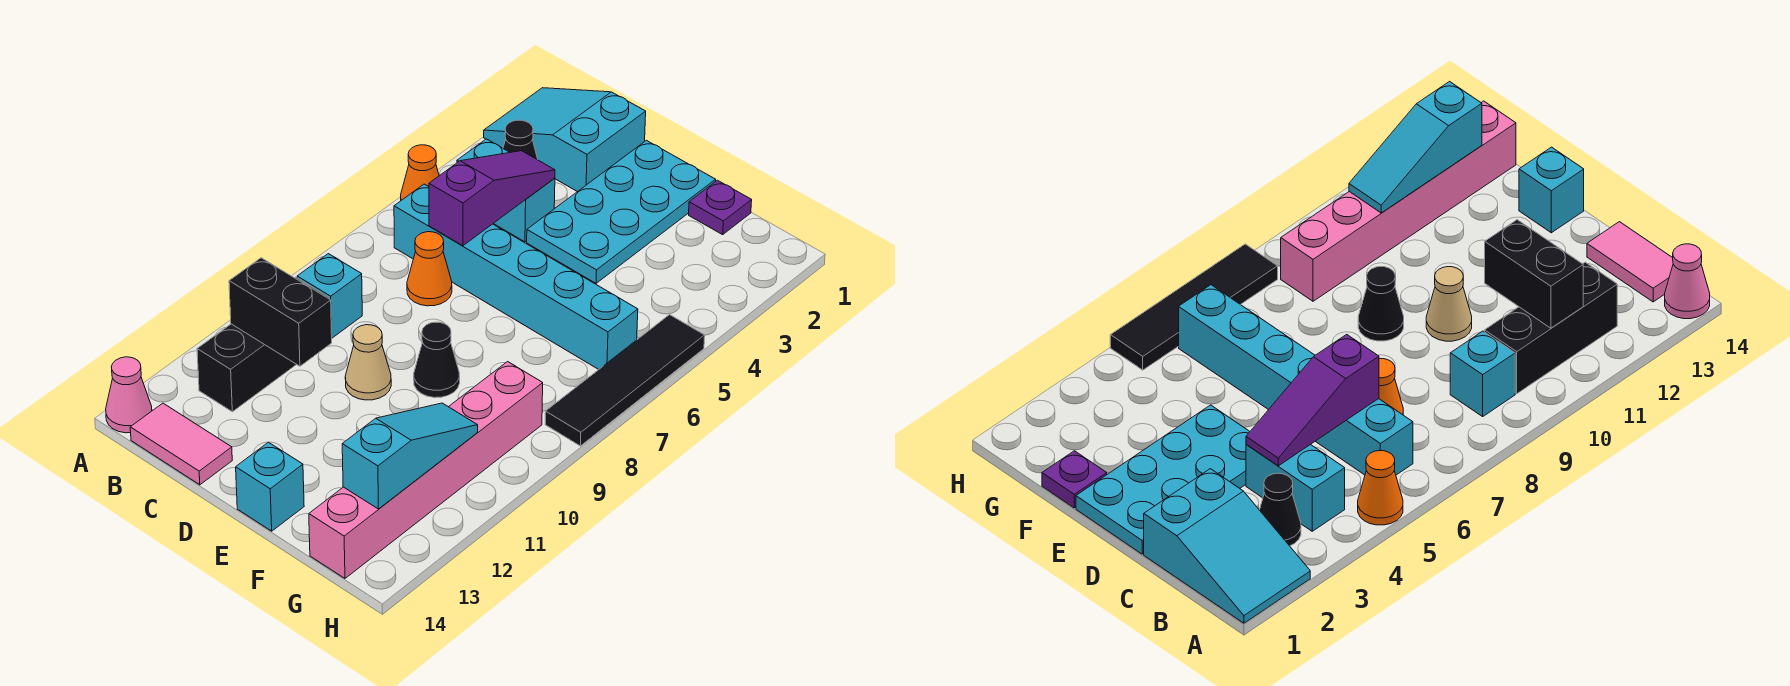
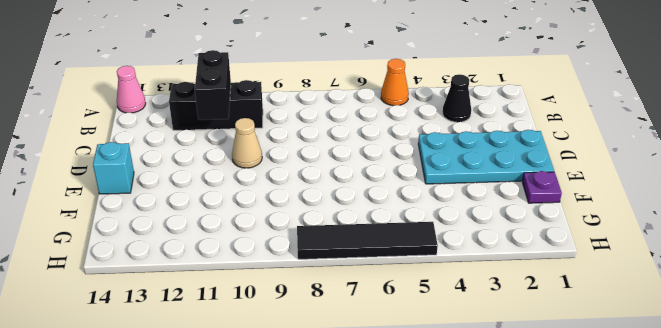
none -> cyan 2x3 slope [484,88,646,192]
none -> cyan 1x2 brick [457,139,555,242]
none -> cyan 1x6 brick [394,184,638,370]

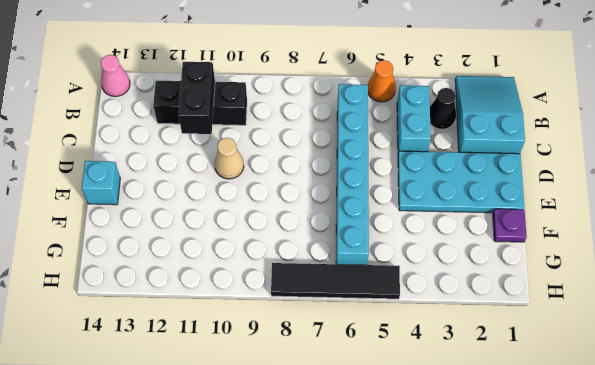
none -> cyan 1x1 brick [297,254,362,338]
none -> pink 1x2 tile [130,403,232,485]
none -> orange 1x1 cone [407,232,452,306]

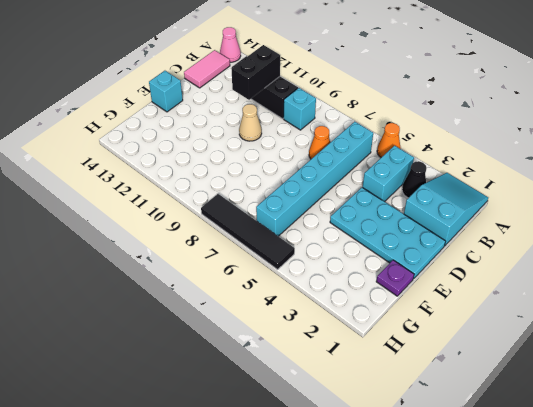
none -> black 1x1 cone [414,322,460,398]
none -> pink 1x6 brick [309,362,543,578]
none -> purple 1x3 slope [429,151,555,246]

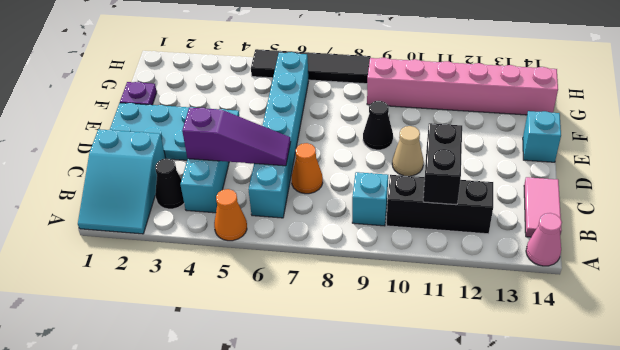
purple 1x3 slope [182,108,291,166] -> purple 1x3 slope turned to [429,151,555,246]
none -> cyan 1x3 slope [342,403,478,509]

